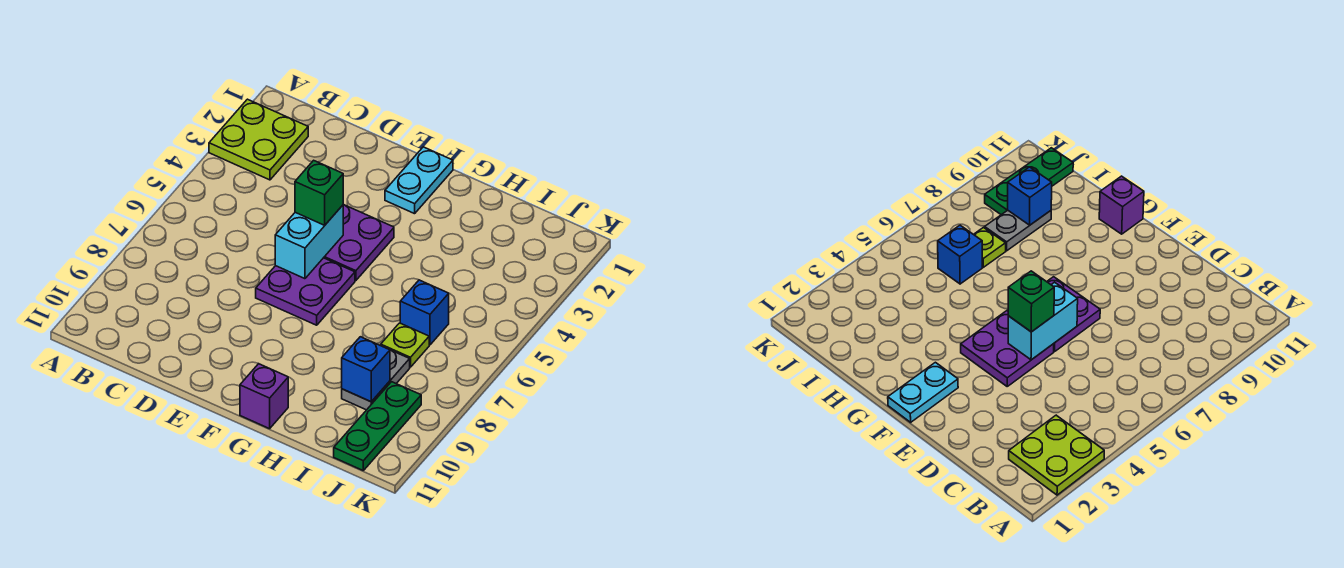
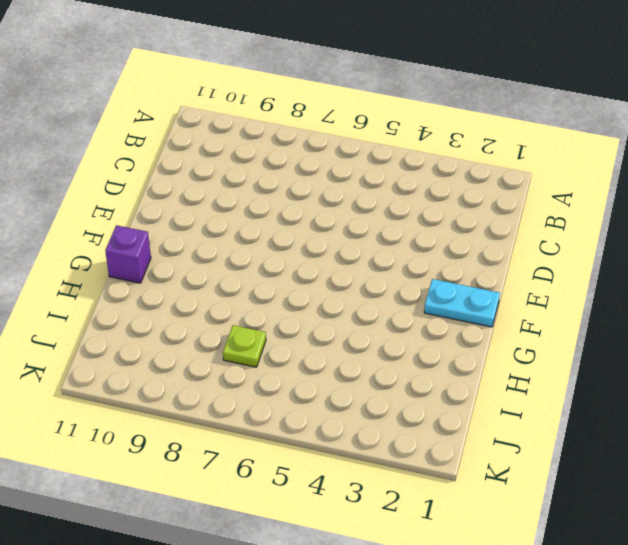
none -> lime 2x2 plate [209,99,308,180]
none -> purple 2x2 plate [324,205,394,281]
none -> purple 2x2 plate [256,258,355,325]

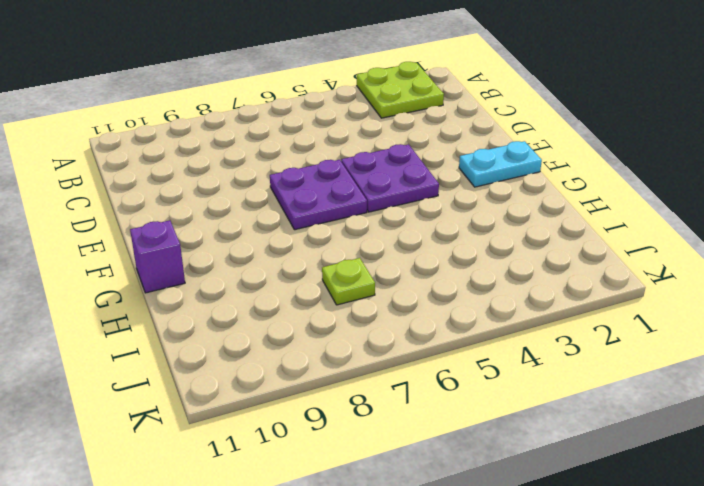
none -> blue 1x1 brick [400,280,449,345]
none -> grey 1x2 plate [342,350,410,410]
none -> green 1x3 plate [334,382,421,470]

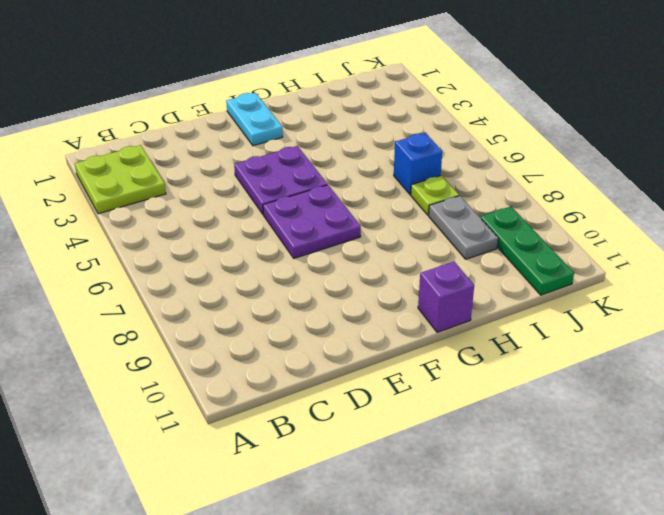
none -> cyan 1x2 brick [275,205,343,279]
none -> blue 1x1 brick [342,337,390,402]
none -> green 1x1 brick [295,160,343,225]

